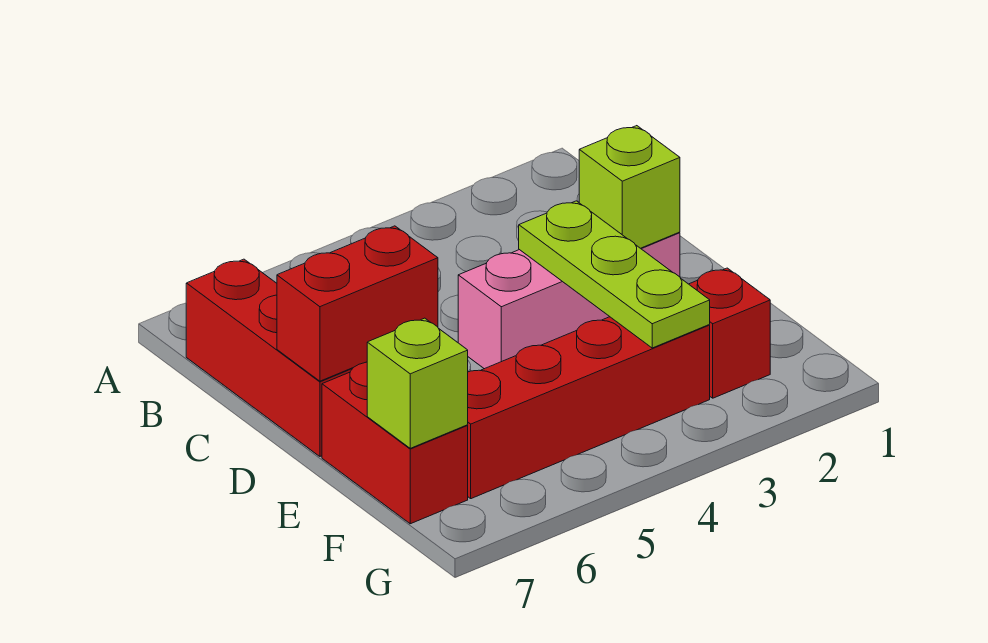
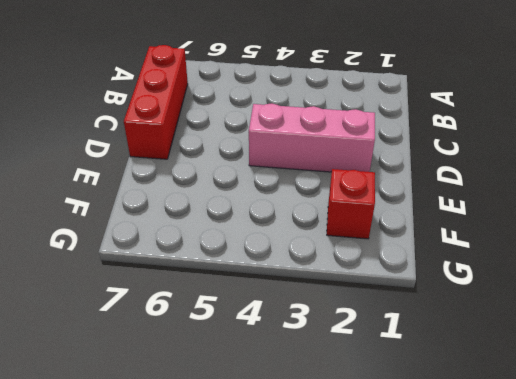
none -> red 1x2 brick [322,362,468,524]
none -> red 1x4 brick [467,317,710,499]

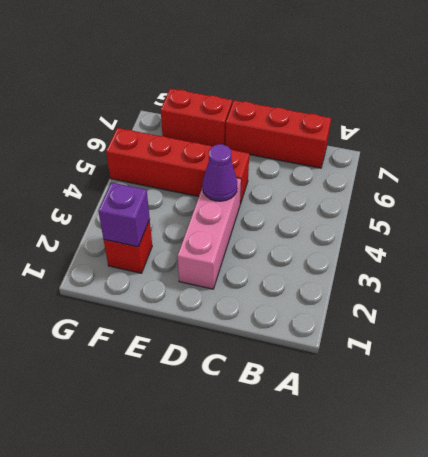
purple 1x1 cone [202,144,238,201] -> none
red 1x4 brick [106,128,249,204] -> red 1x4 brick turned to [467,317,710,499]
purple 1x1 brick [98,182,150,247] -> none
none -> lime 1x1 brick [579,126,680,248]
none -> lime 1x3 plate [519,201,710,348]

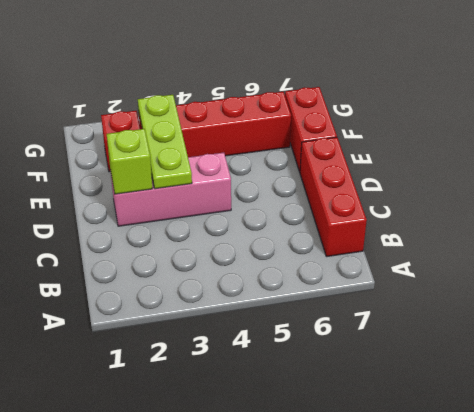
none -> red 1x2 brick [277,226,438,381]
none -> lime 1x1 brick [367,318,468,448]

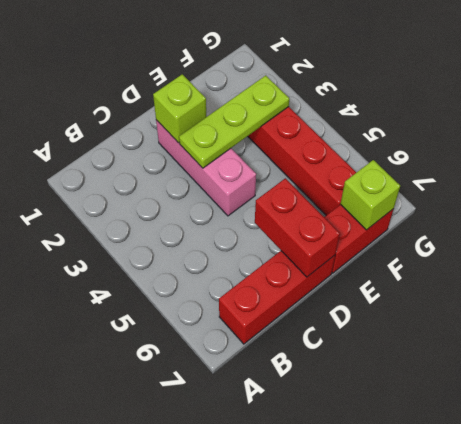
none -> red 1x1 brick [689,268,770,398]

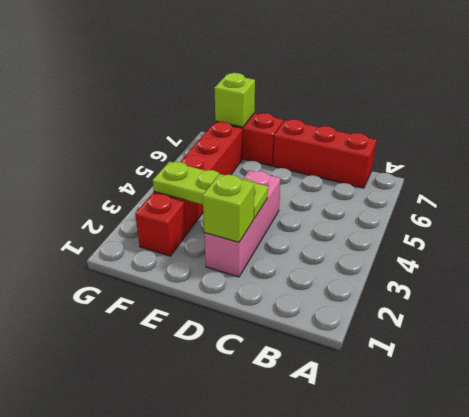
none -> red 1x2 brick [277,226,438,381]

